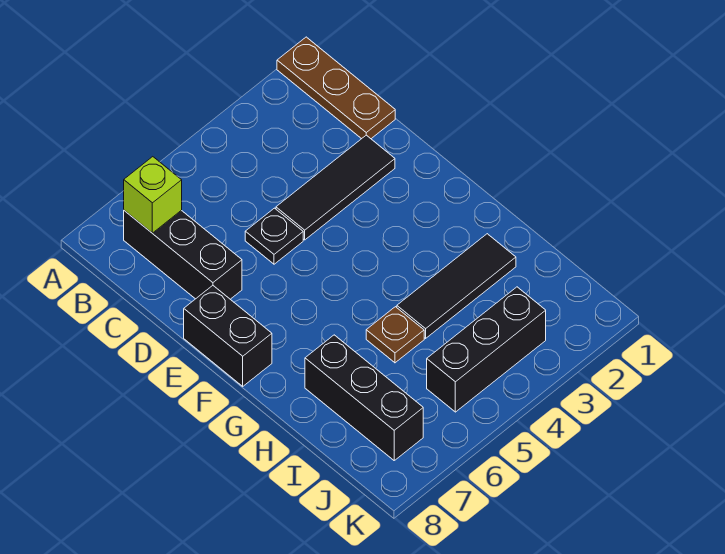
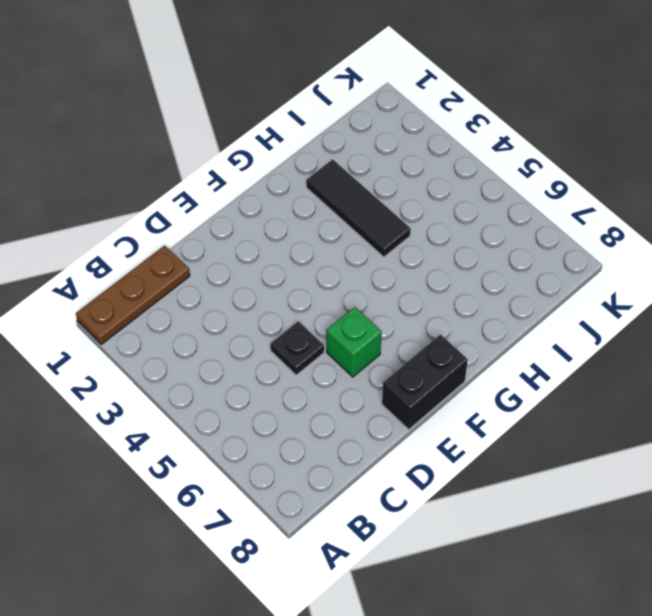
green 1x1 brick [327,307,381,377] -> none
none -> black 1x3 brick [124,210,242,299]
none -> black 1x3 tile [276,135,395,240]

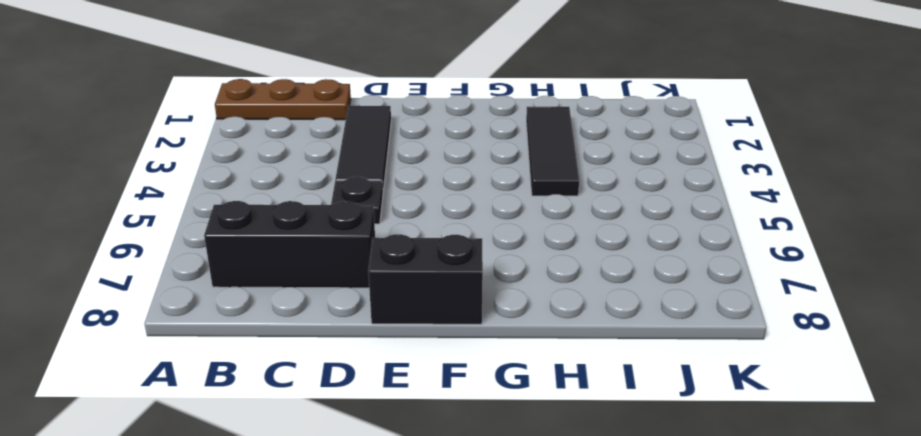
none -> brown 1x1 plate [366,307,424,363]
none -> black 1x3 brick [305,335,423,460]

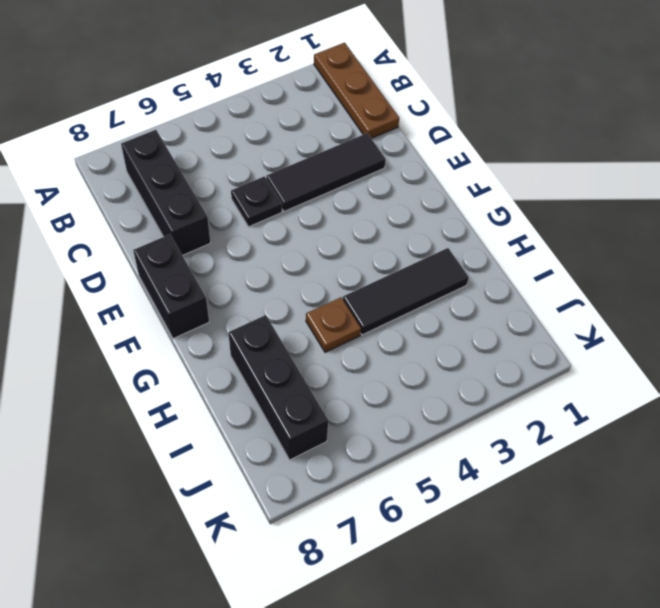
none -> black 1x3 brick [427,287,546,412]
none -> lime 1x1 brick [124,157,182,233]

